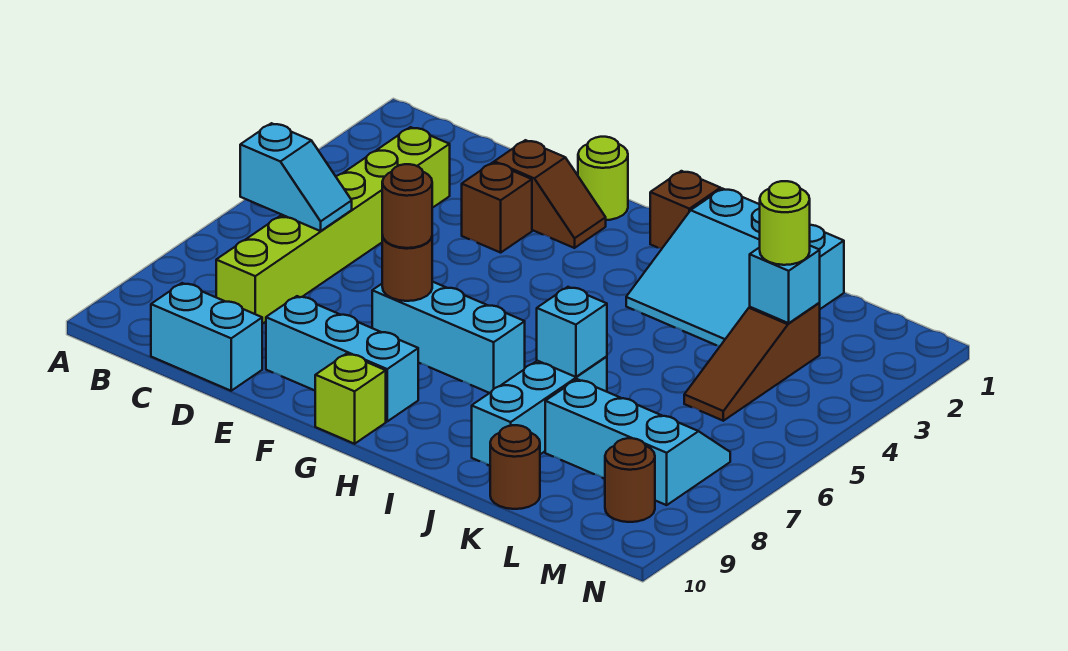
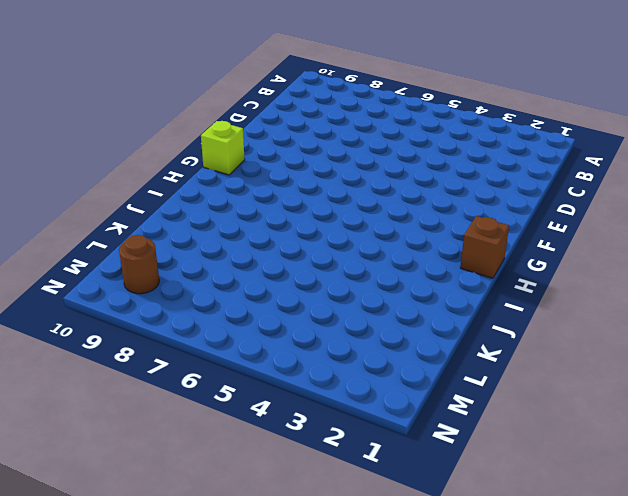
none -> lime 1x6 brick [216,127,450,324]
none -> cyan 1x2 brick [151,283,262,391]
none -> brown 1x2 slope [494,140,606,248]

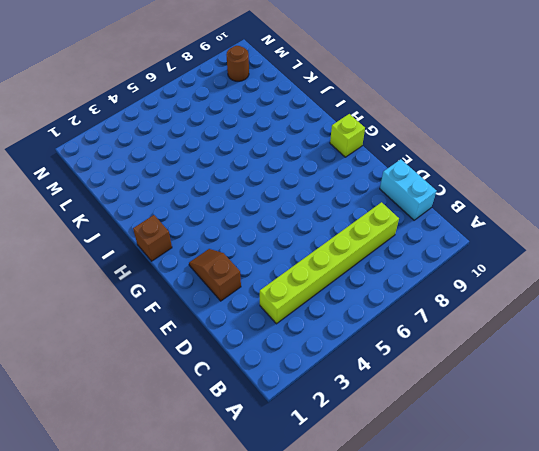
none -> brown 1x1 brick [462,162,532,253]
none -> cyan 1x3 brick [266,296,418,421]
none -> lime 1x1 round brick [578,137,628,220]

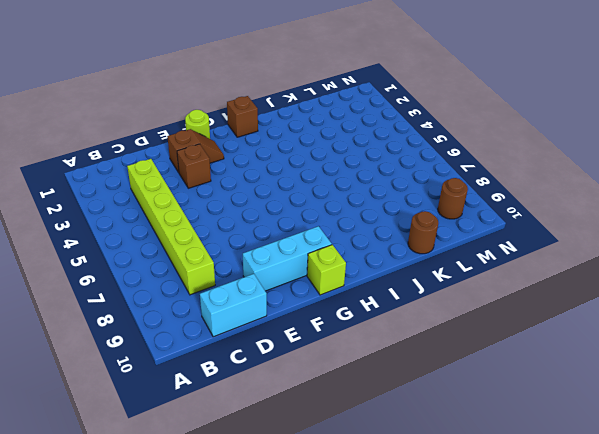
none -> cyan 1x3 brick [372,282,525,393]
none -> cyan 3x3 slope [626,189,844,346]
none -> cyan 1x3 brick [472,356,607,466]

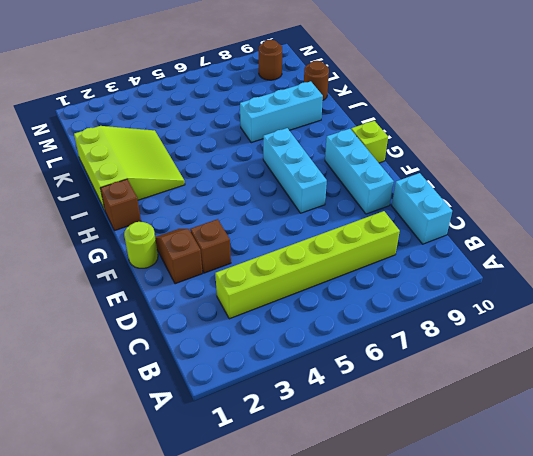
lime 3x3 slope [74,126,185,210] -> cyan 3x3 slope [626,189,844,346]
none -> cyan 2x3 slope [545,379,730,505]
none -> brown 1x3 slope [684,303,820,421]
none -> cyan 1x2 slope [240,123,352,231]

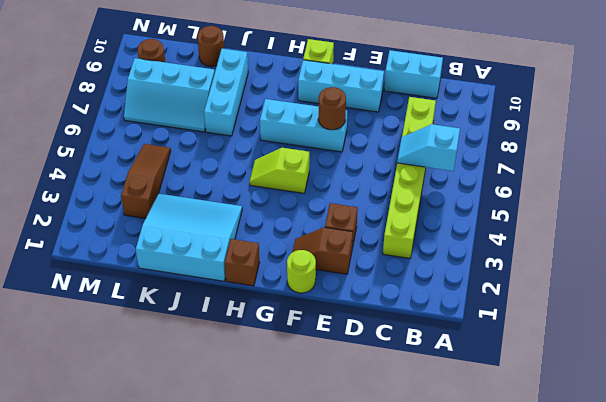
lime 1x2 slope [250,148,310,193] -> none
none -> cyan 1x1 brick [537,287,607,377]
none -> cyan 1x1 brick [750,246,820,323]
none -> brown 1x1 round brick [382,164,432,248]

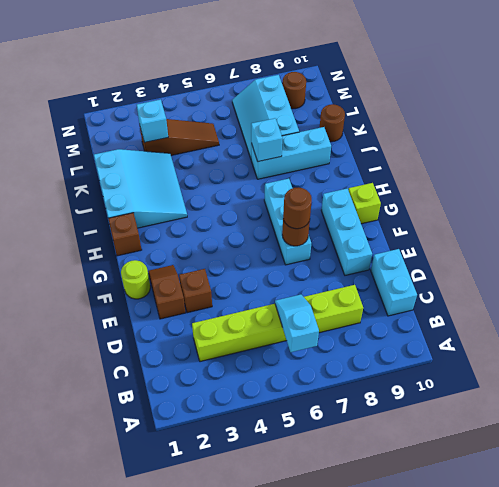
none -> lime 1x1 round brick [760,181,810,265]

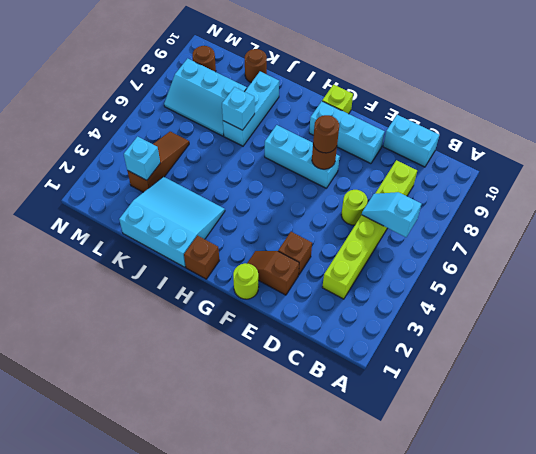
lime 1x1 round brick [341,190,368,225] -> lime 1x1 round brick moved to [760,181,810,265]

